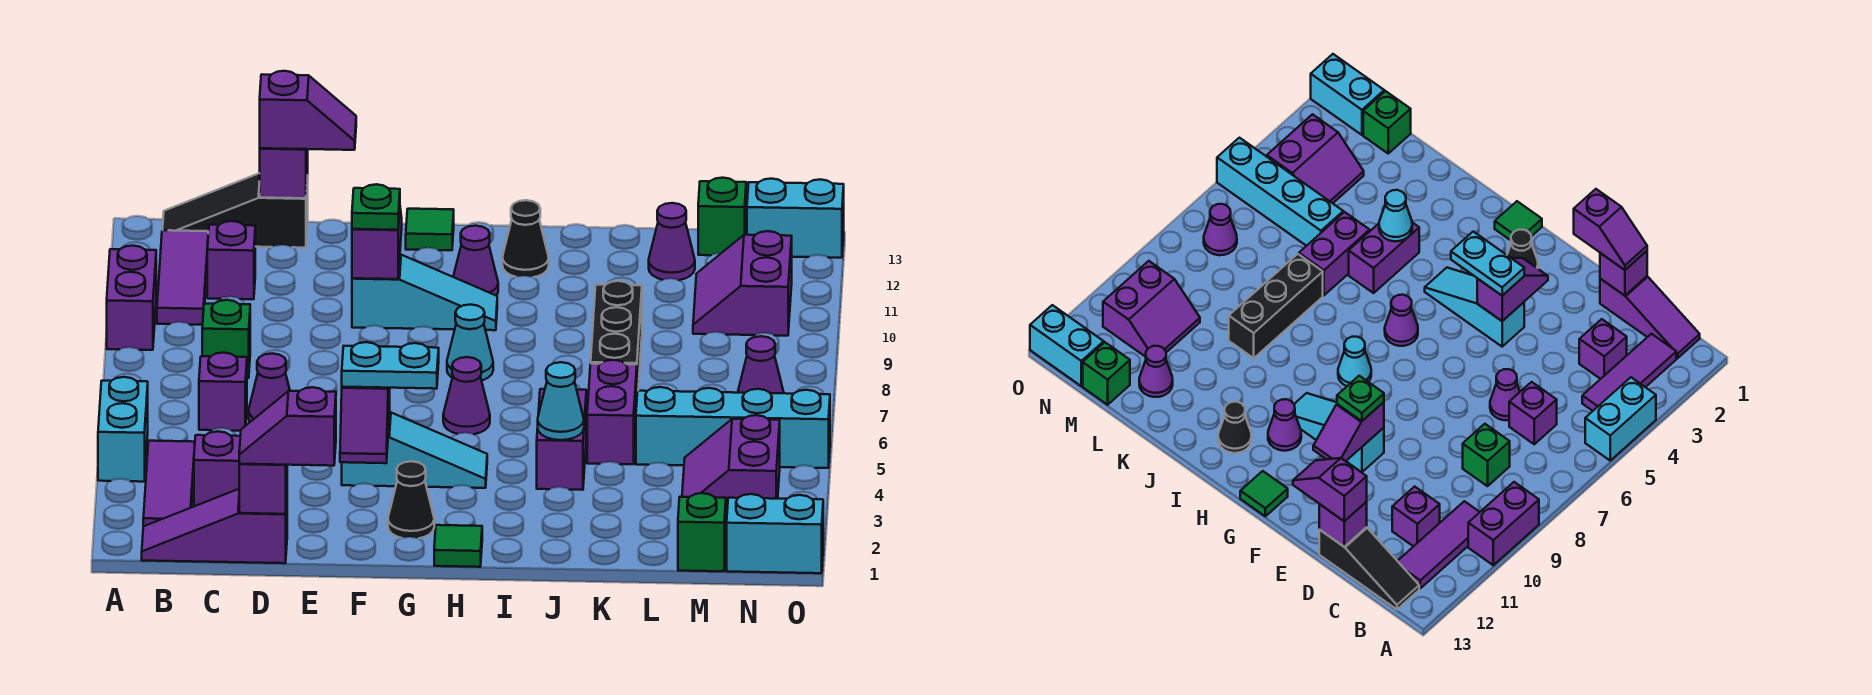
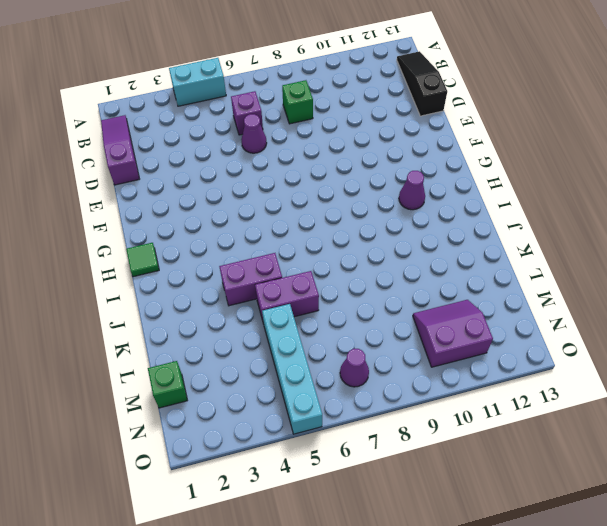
none -> purple 1x2 brick [107,246,156,350]
none -> purple 1x3 tile [143,441,195,526]
none -> purple 1x3 tile [157,230,208,325]
none -> purple 1x1 brick [194,431,240,506]

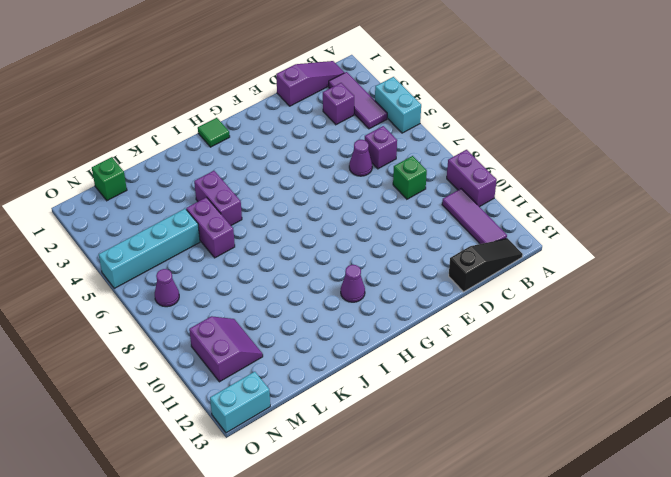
none -> purple 1x1 brick [207,221,255,299]
none -> cyan 1x3 slope [342,412,487,488]
none -> cyan 1x3 slope [352,255,497,330]
none -> black 1x1 cone [388,461,434,539]

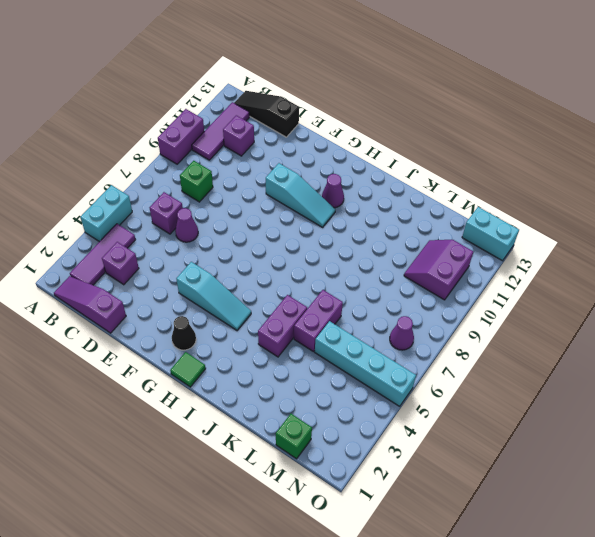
none -> green 1x1 tile [406,209,454,250]
none -> purple 1x1 cone [443,357,490,434]
none -> cyan 1x1 cone [447,305,493,381]
none -> black 1x1 cone [502,200,549,277]

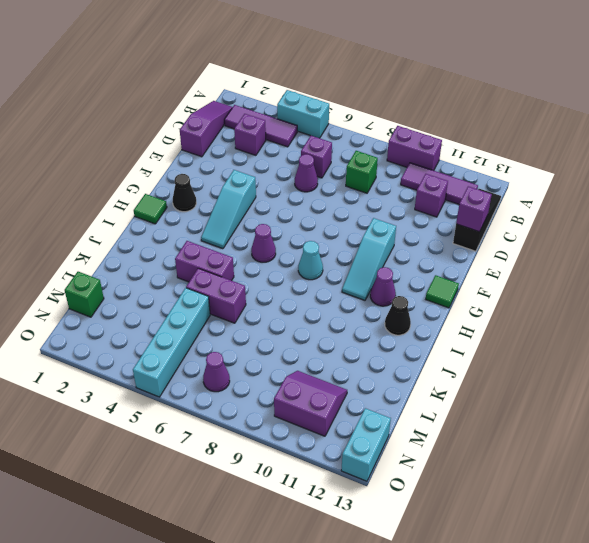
none -> black 1x3 brick [591,281,642,391]
none -> purple 1x1 cone [649,203,695,280]
none -> purple 2x2 slope [682,415,780,519]
none -> green 1x1 brick [698,178,746,255]

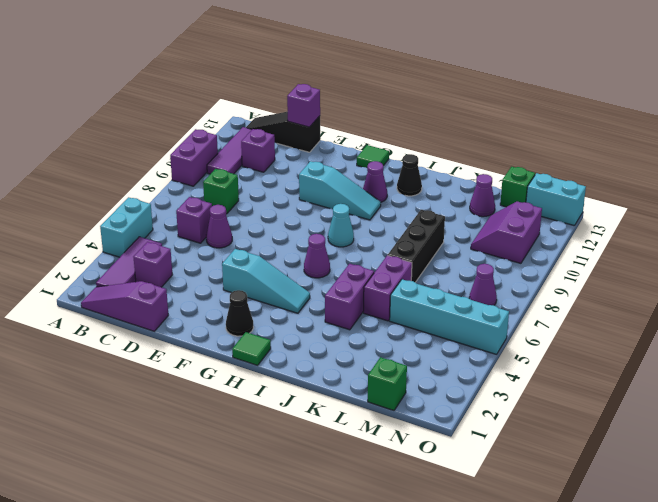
none -> purple 2x2 slope [682,415,780,519]
none -> cyan 1x2 brick [727,494,823,573]
none -> purple 1x1 brick [239,464,287,514]
none -> purple 1x2 slope [340,387,390,463]

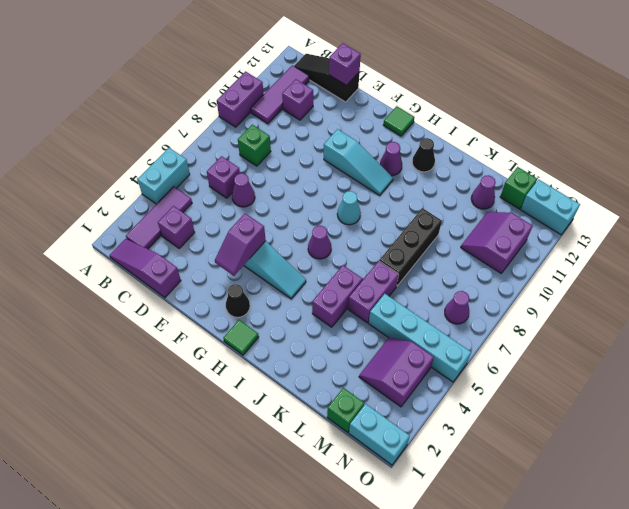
none -> purple 1x1 brick [239,464,287,514]
none -> purple 1x2 slope [352,209,402,279]
none -> cyan 1x1 cone [538,362,584,440]
none -> purple 1x2 slope [239,387,336,466]

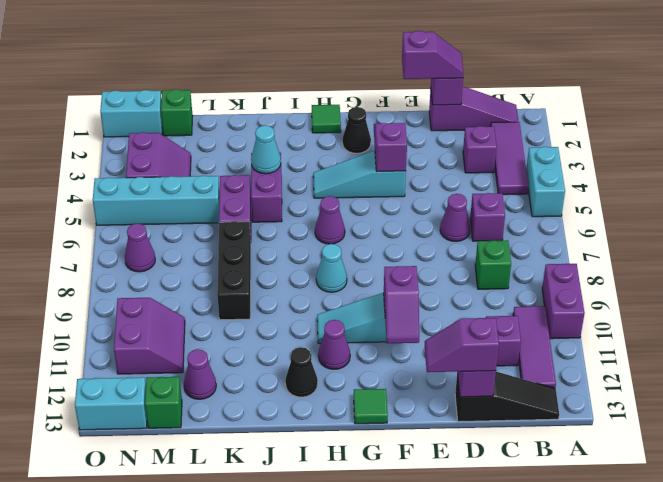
none -> cyan 1x2 plate [342,342,439,389]
none -> green 1x1 plate [352,184,400,230]

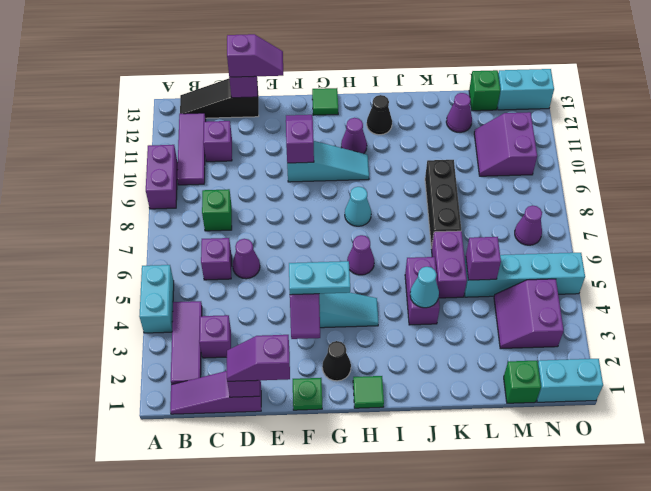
green 1x1 plate [293,378,322,410] -> green 1x1 plate moved to [352,184,400,230]
purple 1x1 brick [466,237,501,280] -> none

